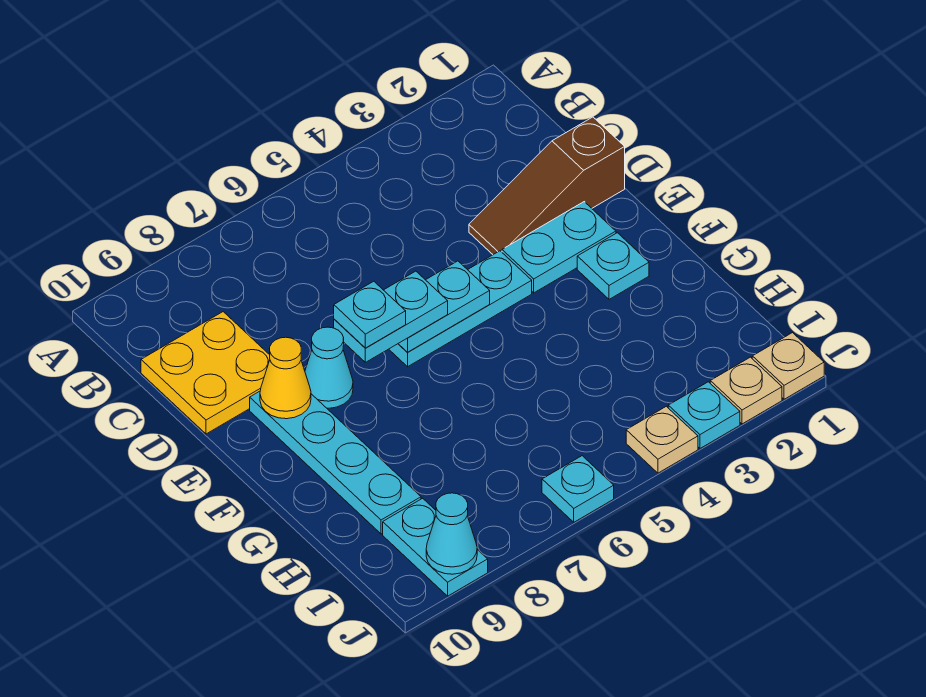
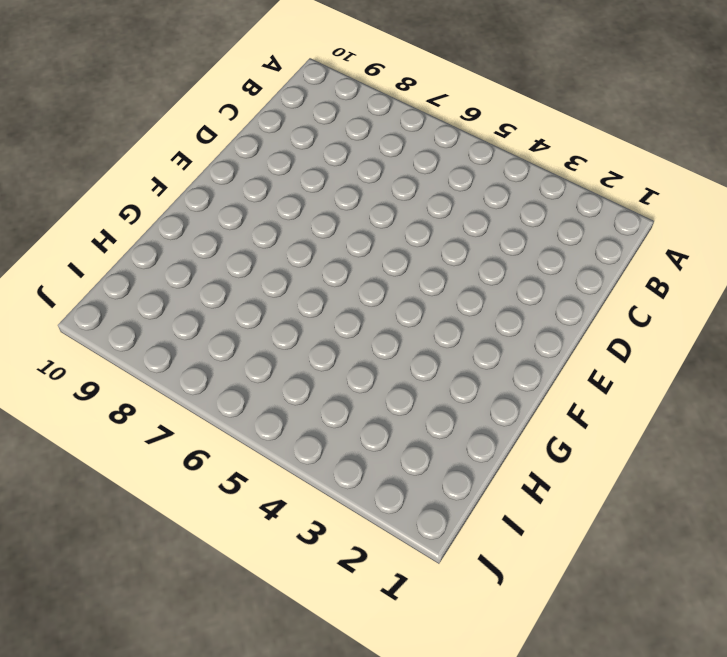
none -> yellow 2x2 plate [141,312,270,434]
none -> brown 1x3 slope [469,117,625,255]
none -> cyan 1x2 plate [502,202,616,293]

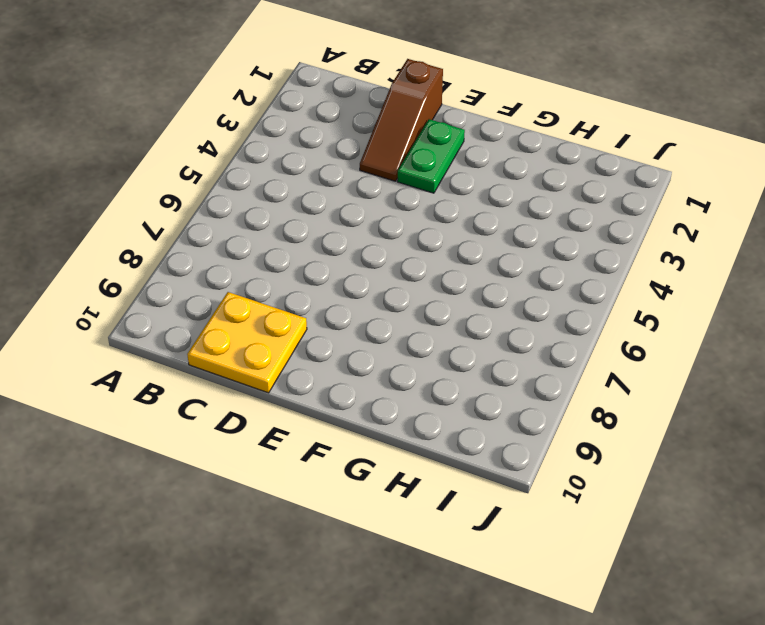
green 1x2 plate [397,119,465,193] -> cyan 1x2 plate [502,202,616,293]
none -> cyan 1x3 plate [389,251,532,367]
none -> cyan 1x1 cone [305,327,353,408]
none -> cyan 1x4 plate [250,391,421,534]

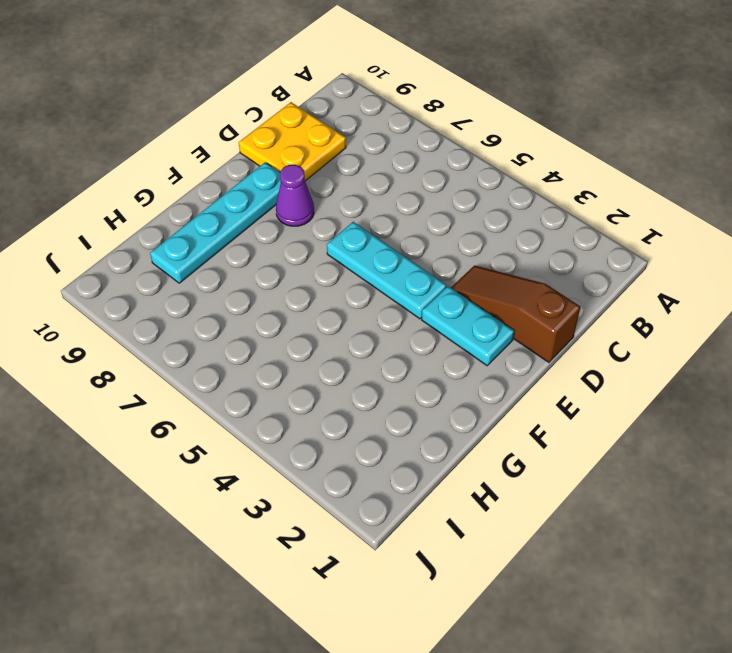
purple 1x1 cone [276,165,314,226] -> cyan 1x1 cone [305,327,353,408]
none -> cyan 1x1 plate [577,233,649,299]
none -> cyan 1x2 plate [383,498,488,596]
none -> tan 1x1 plate [752,333,824,399]

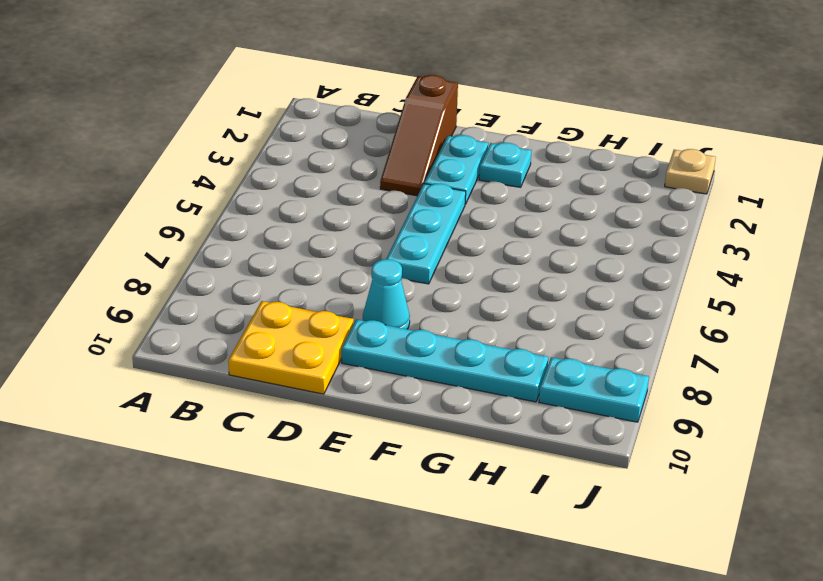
none -> tan 1x1 plate [710,357,782,424]
none -> cyan 1x1 plate [668,382,740,448]
none -> tan 1x1 plate [626,406,698,473]

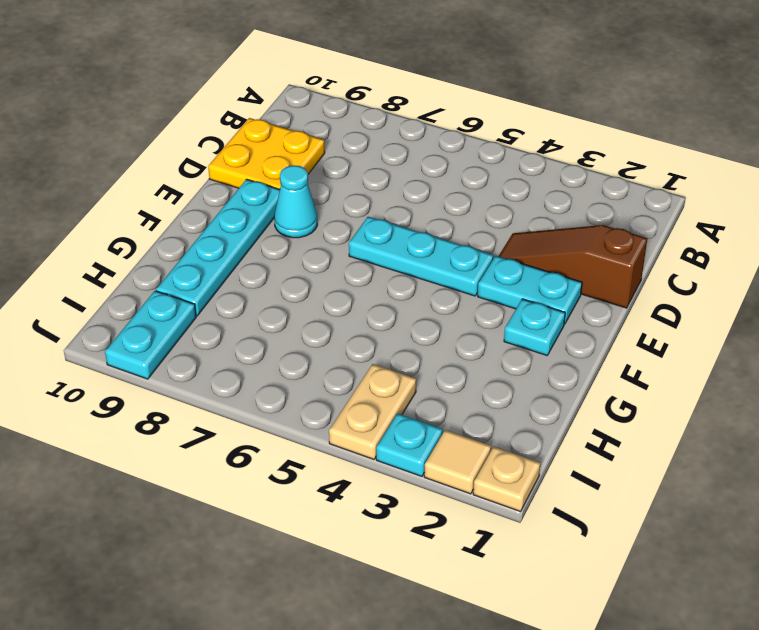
tan 1x2 plate [329,364,416,459] -> tan 1x1 plate [626,406,698,473]
tan 1x1 tile [424,430,491,494] -> tan 1x1 plate [710,357,782,424]
none -> cyan 1x1 plate [542,456,614,522]
none -> cyan 1x2 plate [398,261,490,352]
none -> yellow 1x1 cone [260,337,311,419]

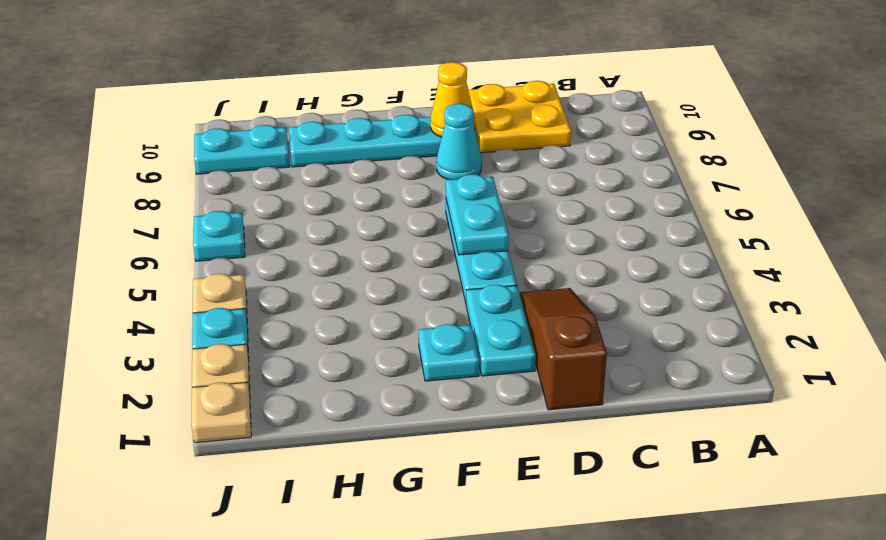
none -> cyan 1x1 cone [426,493,477,574]
none -> cyan 1x2 plate [334,271,448,362]
none -> cyan 1x1 plate [334,281,406,348]

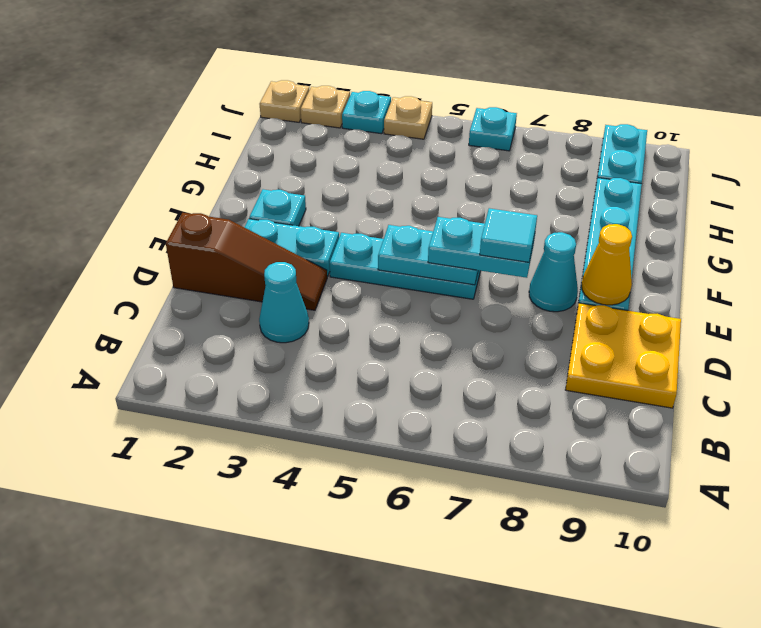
cyan 1x1 cone [259,262,309,343] -> cyan 1x1 cone moved to [426,493,477,574]
cyan 1x1 tile [480,208,537,262] -> cyan 1x1 plate [334,281,406,348]

